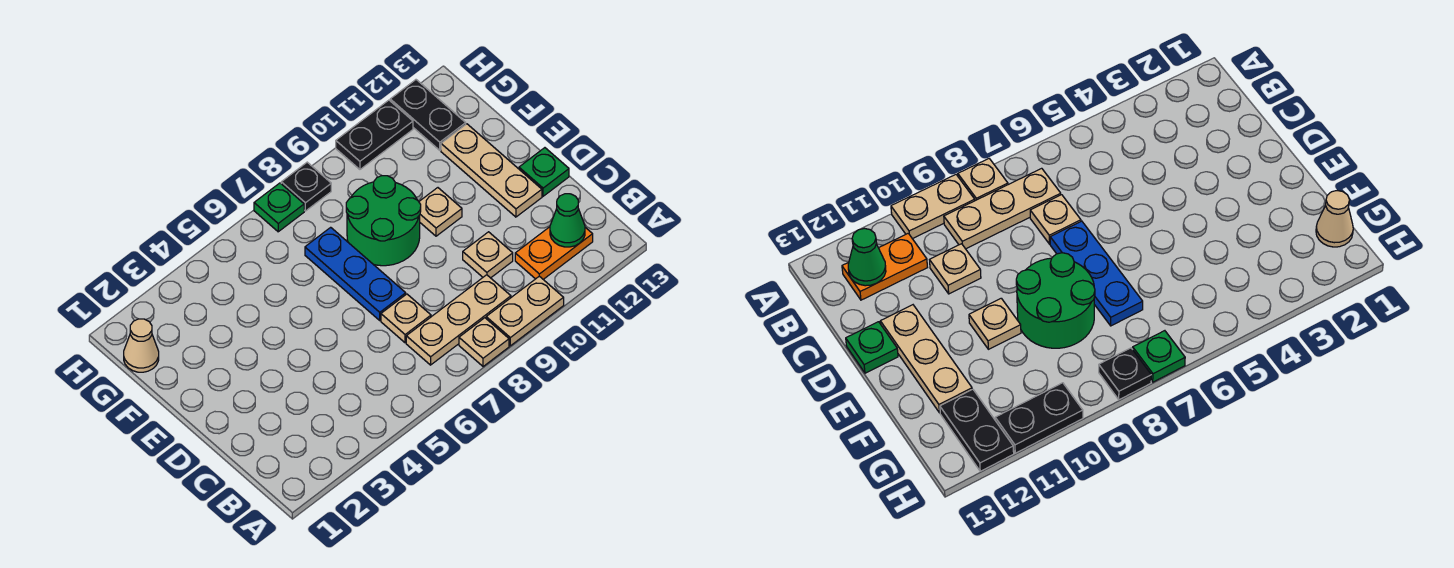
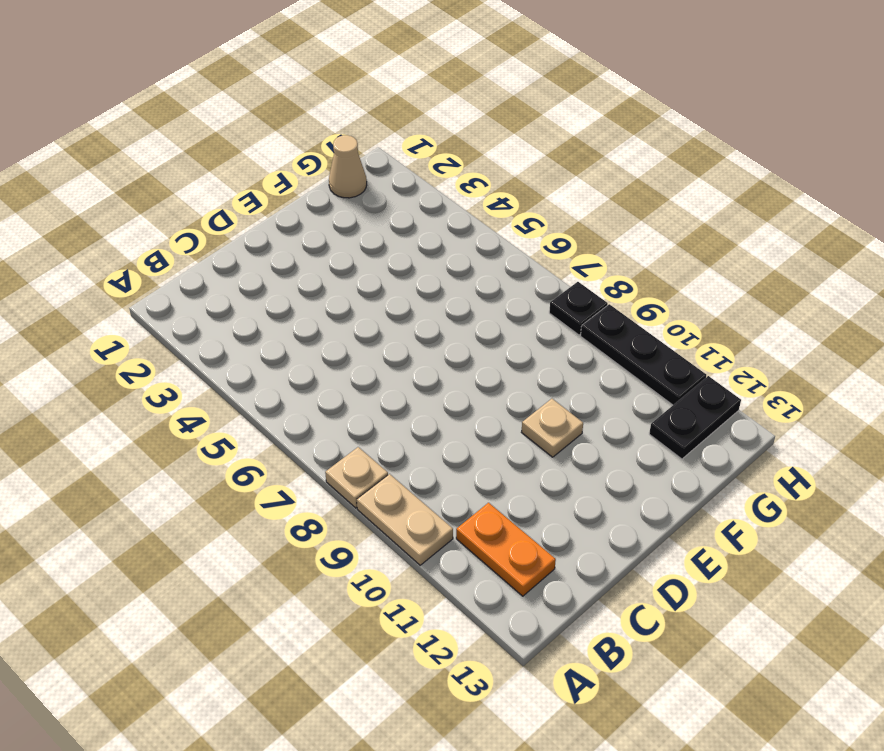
black 1x3 plate [581,304,706,405] -> black 1x2 plate [336,100,413,169]
none -> tan 1x3 plate [406,275,511,365]
none -> tan 1x1 plate [381,294,431,343]
none -> tan 1x1 plate [463,232,513,278]

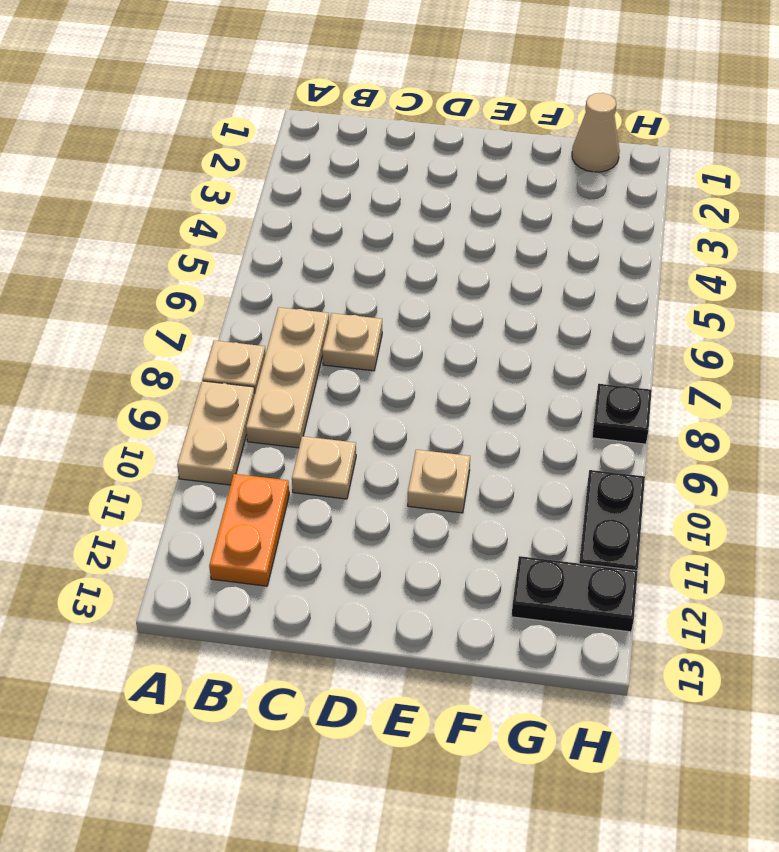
none -> blue 1x3 plate [305,227,406,320]
none -> tan 1x3 plate [441,124,542,217]
none -> green 1x1 plate [519,148,569,196]

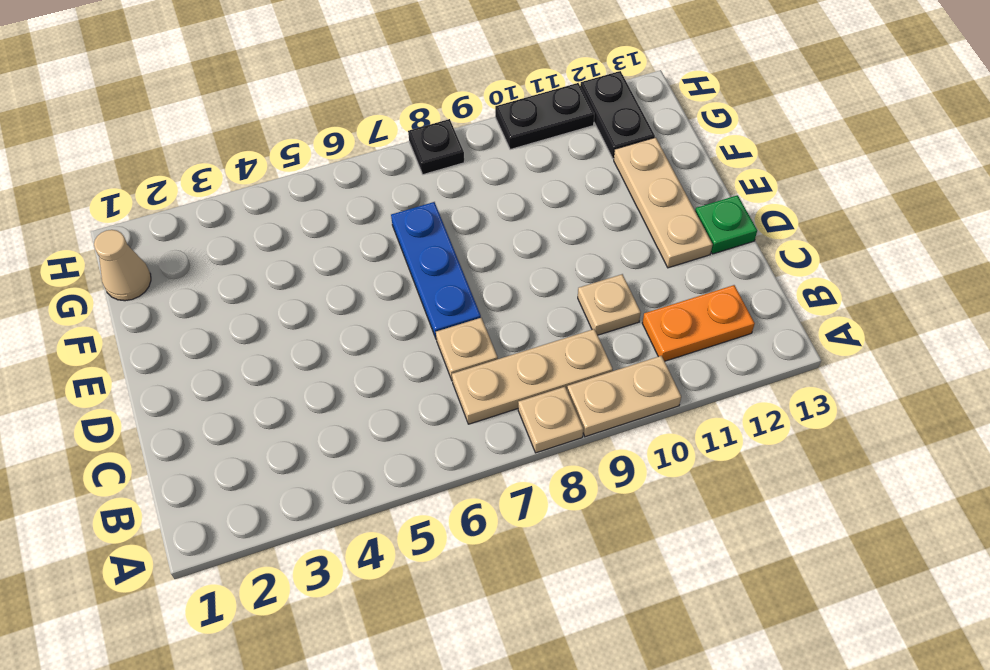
none -> green 2x2 round brick [346,176,421,266]
none -> tan 1x1 plate [419,188,462,236]
none -> green 1x1 plate [254,183,304,232]

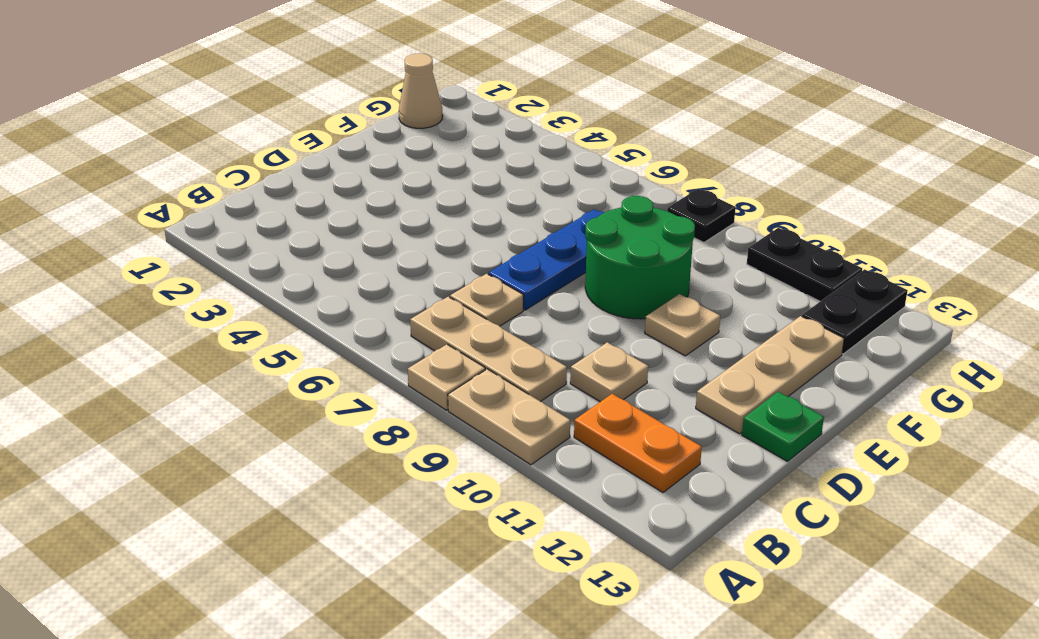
none -> green 1x1 plate [254,183,304,232]
none -> green 1x1 cone [550,194,585,247]

